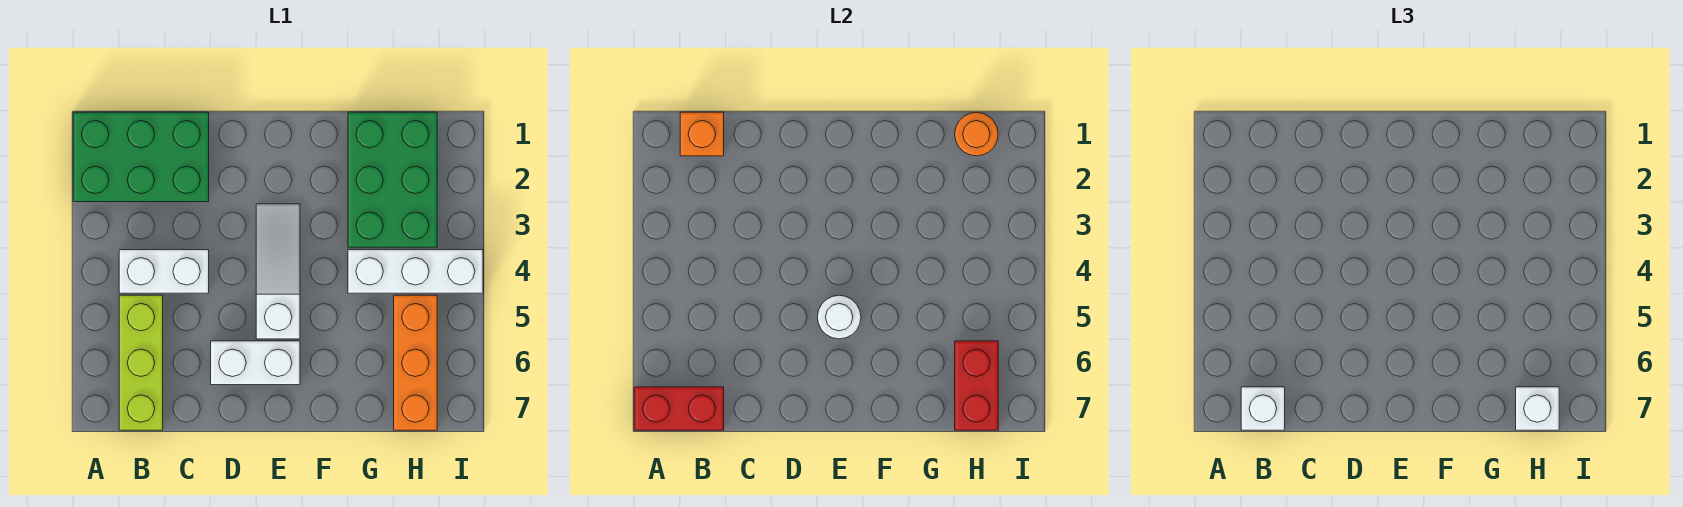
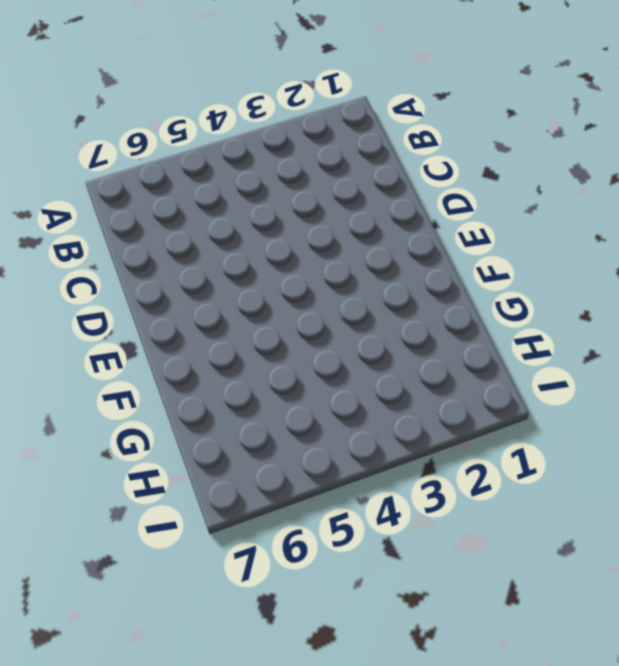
none -> green 2x3 brick [73,112,209,202]
none -> white 1x2 brick [119,250,209,293]
none -> lime 1x3 brick [119,295,163,430]

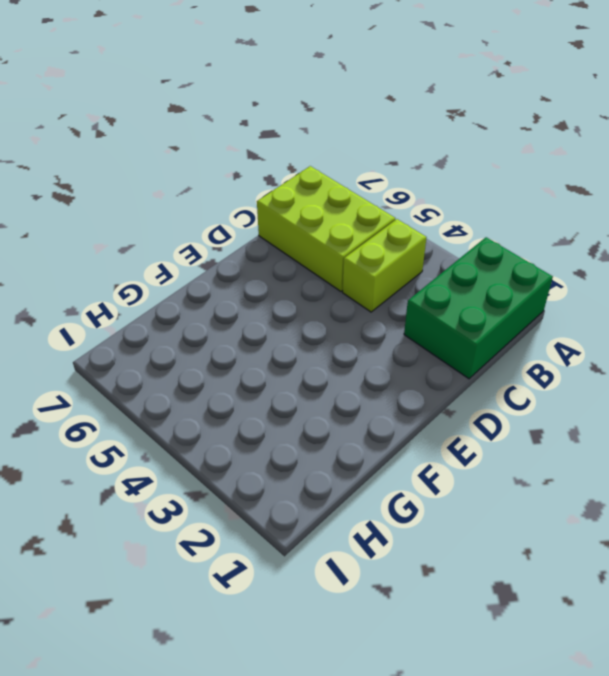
lime 1x2 brick [343,219,427,312] -> white 1x2 brick [119,250,209,293]
lime 2x3 brick [257,166,395,292] -> lime 1x3 brick [119,295,163,430]
none -> white 1x2 brick [211,341,300,385]
none -> white 1x3 slope [256,204,300,339]
none -> green 2x3 brick [348,112,437,247]

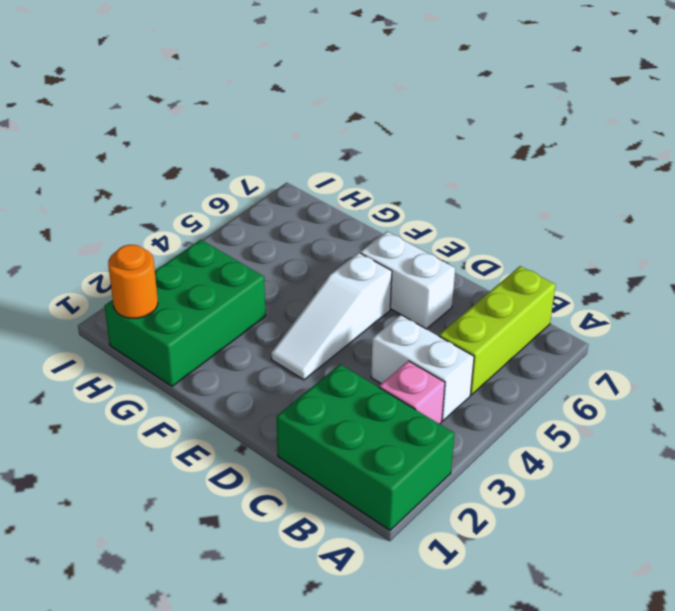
pink 1x1 brick [379,361,445,424] -> none
none -> white 1x3 brick [348,250,483,293]
none -> orange 1x3 brick [394,295,437,430]
none -> red 1x2 brick [634,387,724,430]

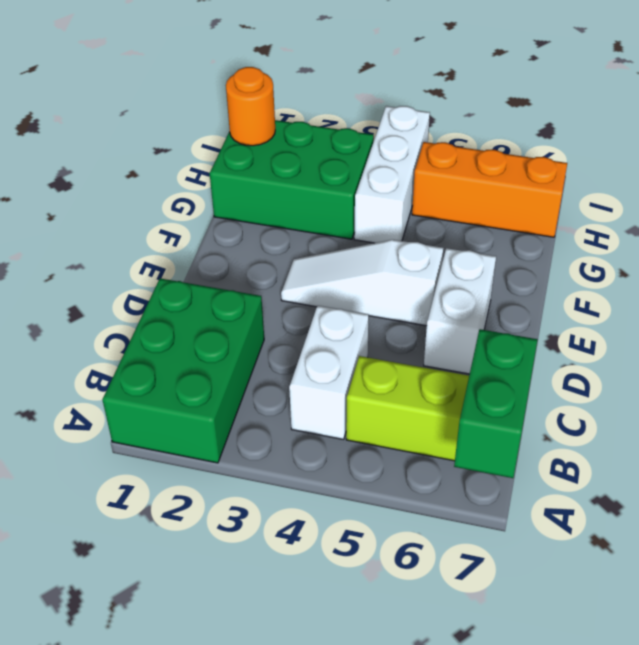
green 1x2 brick [454,329,538,478] -> red 1x2 brick [634,387,724,430]
none -> orange 1x1 brick [680,112,724,156]
none -> white 1x1 round brick [818,295,861,339]
none -> red 1x2 brick [955,341,998,430]

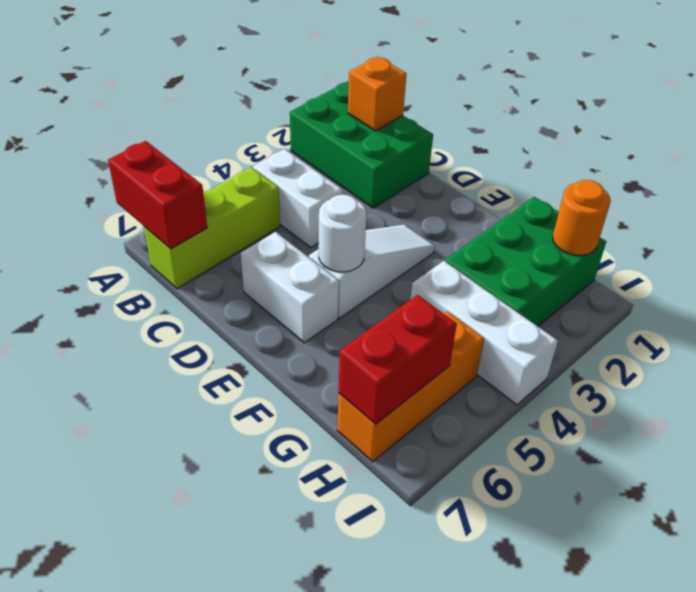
none -> white 1x1 brick [1241,387,1285,430]
none -> white 1x1 brick [1516,387,1559,430]

